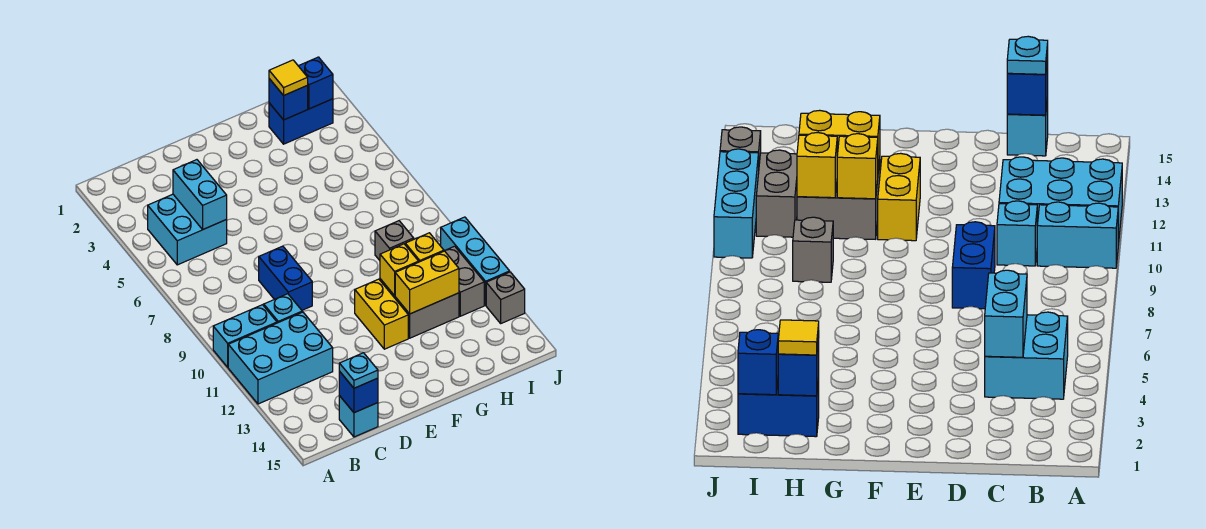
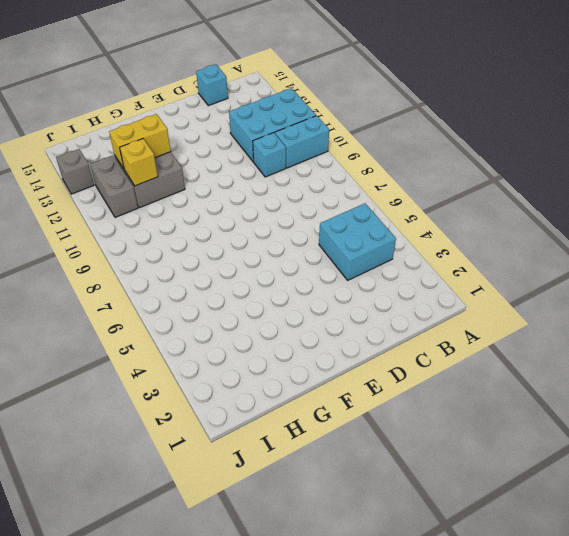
none -> blue 1x2 brick [259,246,312,310]
none -> yellow 1x2 brick [355,279,408,349]
none -> blue 1x2 brick [269,99,333,144]

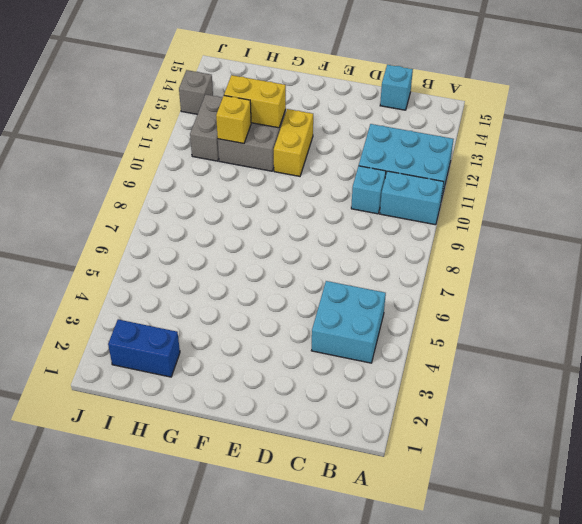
none -> blue 1x2 brick [259,246,312,310]
none -> grey 1x1 brick [375,221,414,260]
none -> cyan 1x3 brick [441,217,510,305]

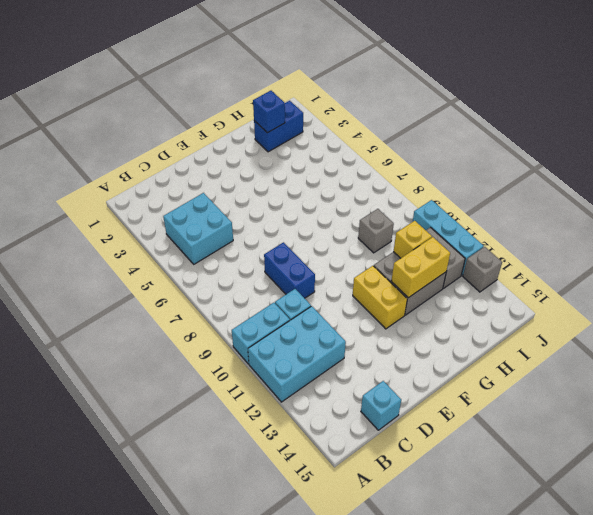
none -> cyan 1x2 brick [173,160,227,230]
none -> blue 1x1 brick [339,372,378,413]
none -> yellow 1x1 brick [380,244,419,296]

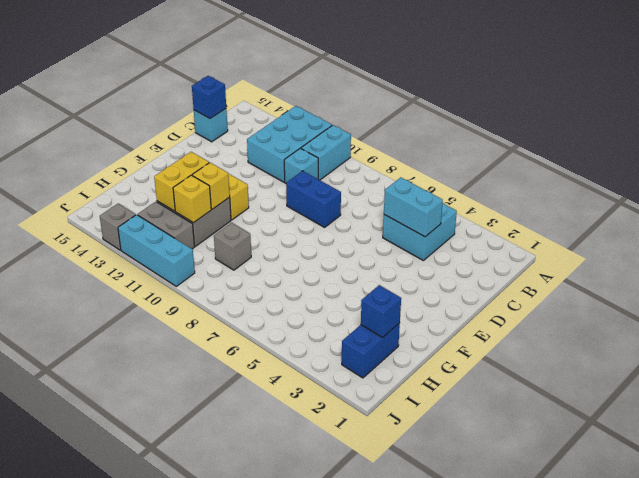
none -> blue 1x1 brick [299,57,333,109]
none -> cyan 1x1 plate [339,353,378,388]
none -> yellow 1x1 tile [269,60,308,95]

